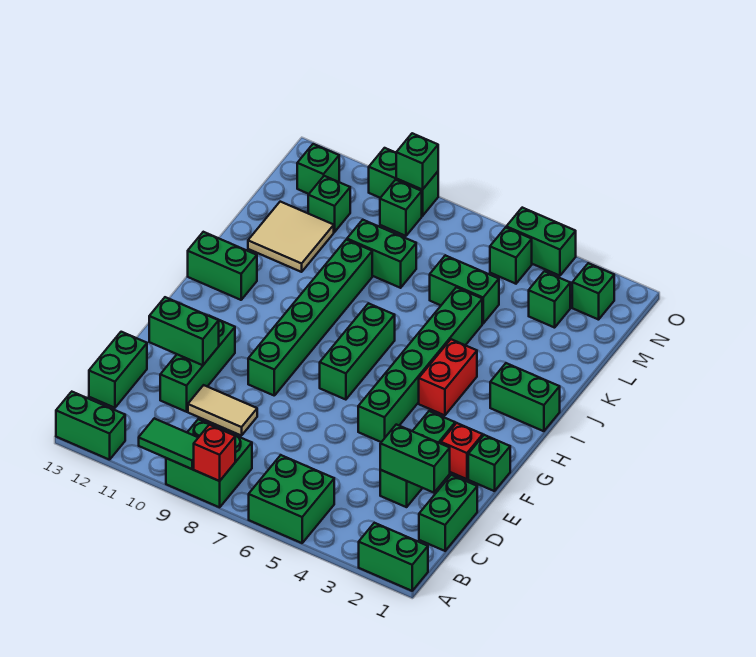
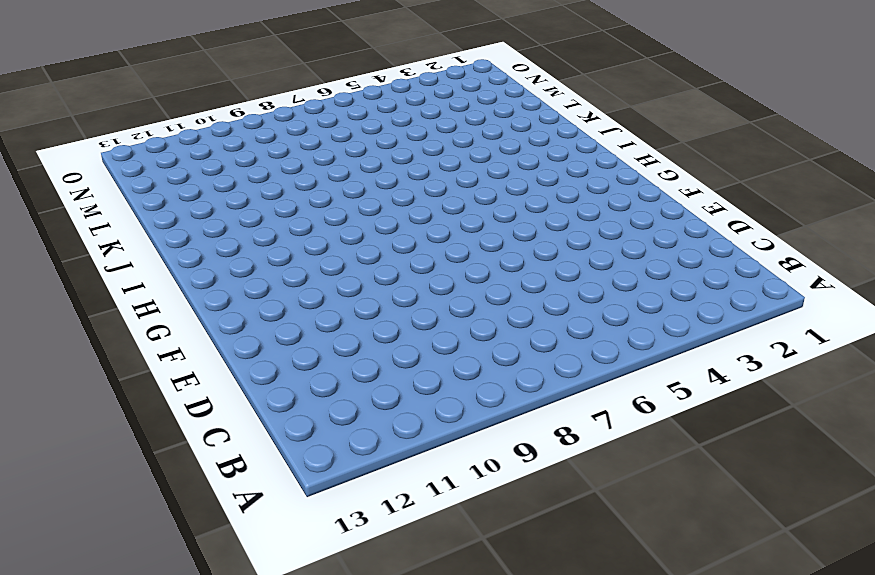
none -> green 1x2 brick [359,523,428,591]
none -> green 2x2 brick [249,455,334,543]
none -> green 2x2 brick [166,419,252,507]
none -> green 1x2 brick [56,392,125,460]

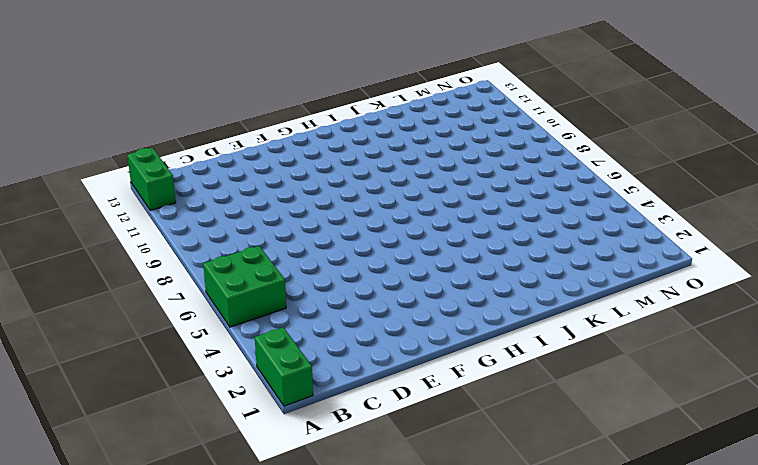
none -> green 2x2 brick [166,419,252,507]
none -> green 1x2 brick [419,475,477,551]
none -> green 1x2 brick [89,332,147,408]
none -> green 1x3 brick [380,411,455,507]

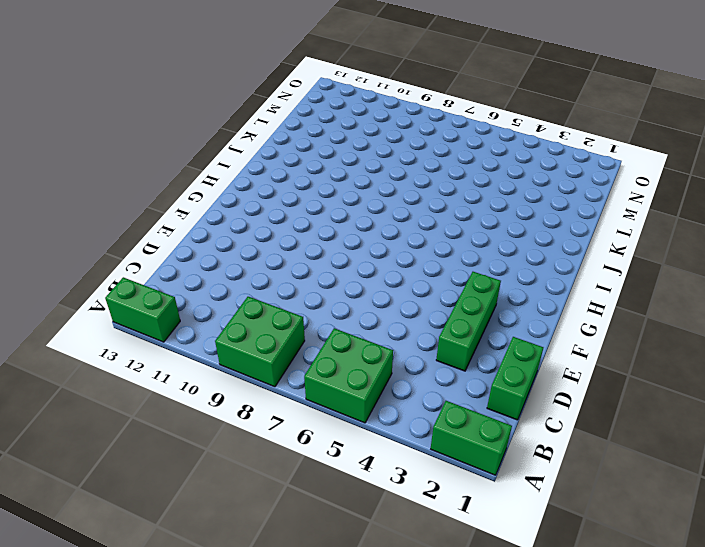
none -> green 1x2 brick [89,332,147,408]
none -> tan 1x2 tile [188,385,257,436]
none -> green 1x3 brick [160,316,235,412]
none -> green 1x1 brick [468,435,510,491]

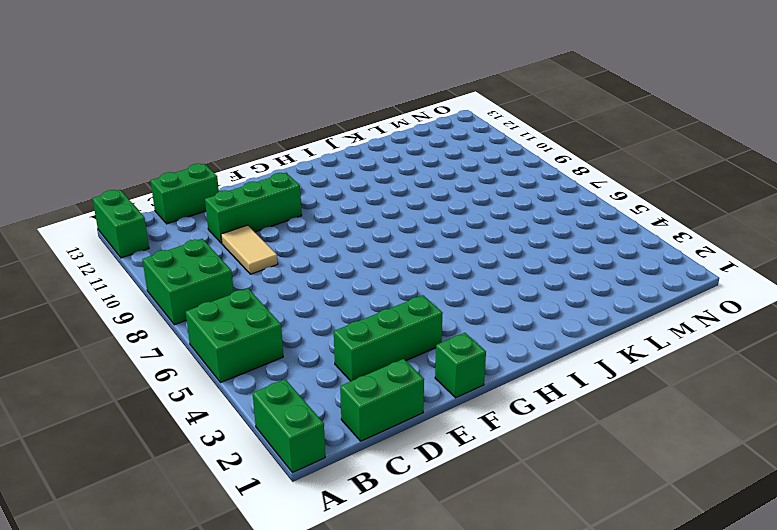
none -> red 1x1 brick [441,423,483,479]
none -> green 1x6 brick [358,287,482,442]
none -> green 1x6 brick [248,240,372,395]
none -> green 1x3 brick [320,303,395,400]

